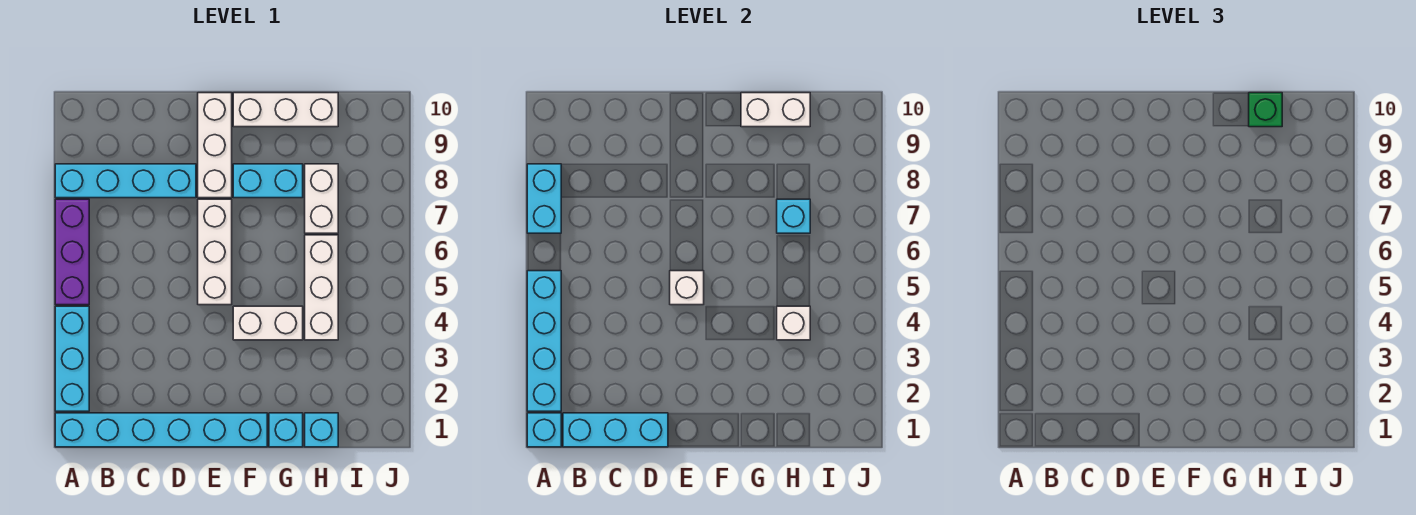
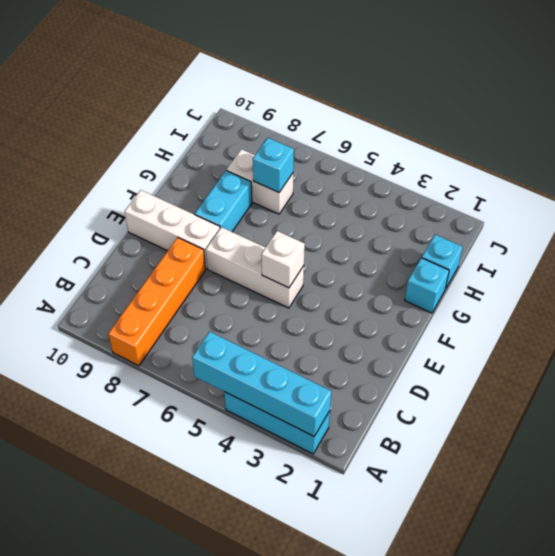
orange 1x4 brick [108,238,206,366] -> cyan 1x4 brick [55,164,196,198]
none -> cyan 1x6 brick [55,413,267,447]
none -> purple 1x3 brick [55,199,89,305]
none -> white 1x2 brick [233,306,303,340]

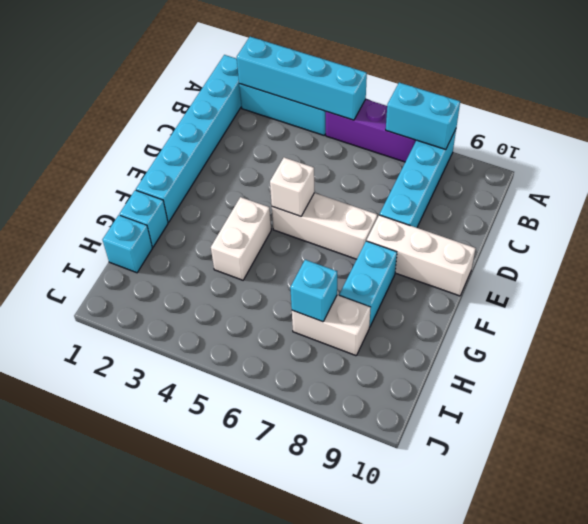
none -> white 1x3 brick [233,93,338,127]
none -> white 1x3 brick [305,235,338,340]
none -> cyan 1x1 brick [527,413,561,447]

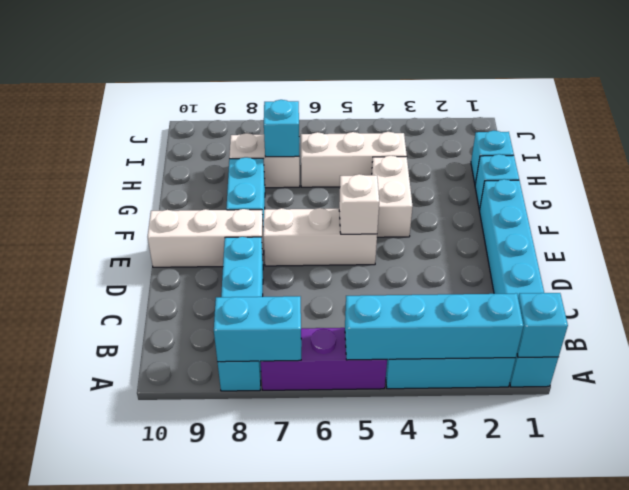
none -> white 1x3 brick [233,93,338,127]
none -> cyan 1x3 brick [563,413,668,447]
none -> white 1x2 brick [741,93,810,127]

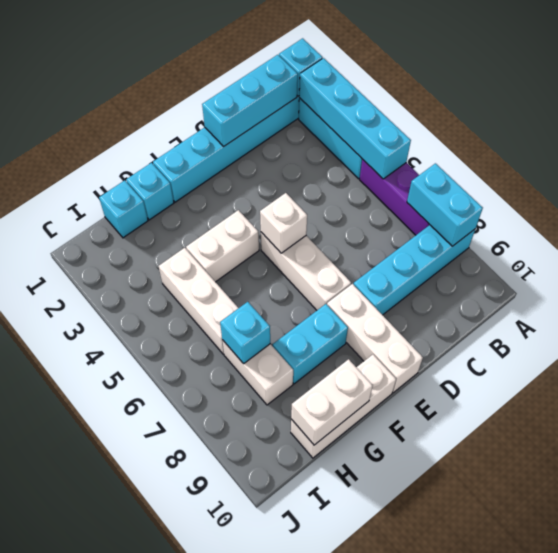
none -> white 1x1 brick [777,306,810,340]
none -> green 1x1 brick [1249,93,1282,127]

